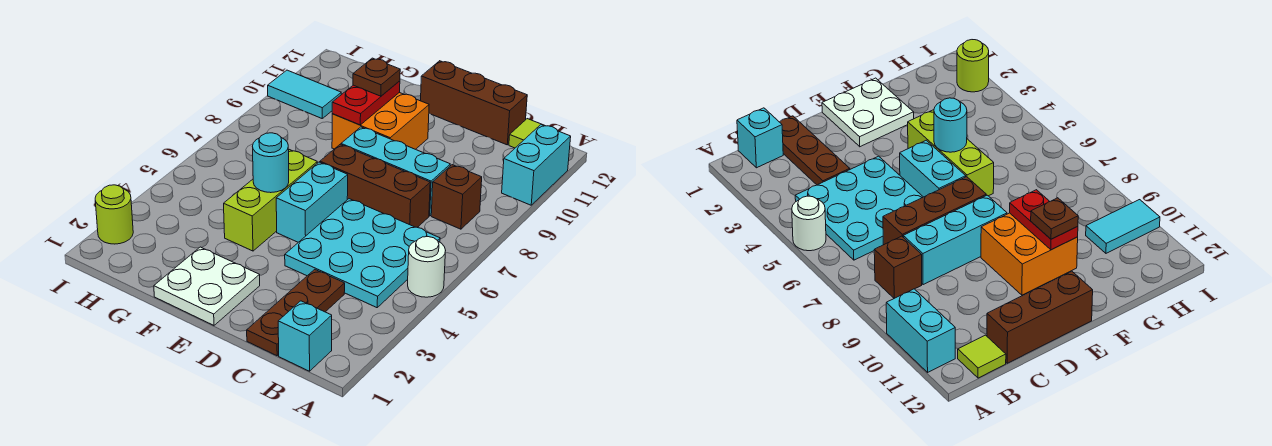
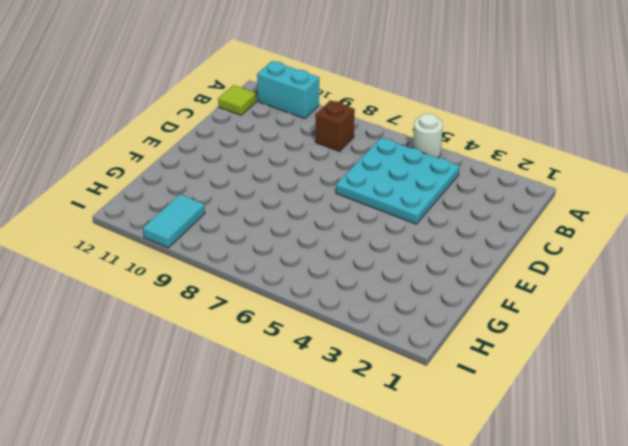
none -> cyan 1x1 brick [278,301,332,371]
none -> brown 1x3 plate [247,269,345,356]
none -> brown 1x3 brick [320,144,430,227]

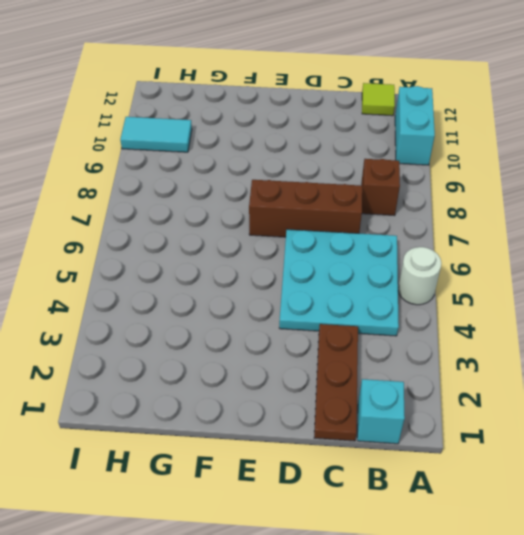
none -> cyan 1x3 brick [341,127,450,216]
none -> brown 1x3 brick [421,61,527,145]
none -> white 2x2 plate [154,247,260,325]

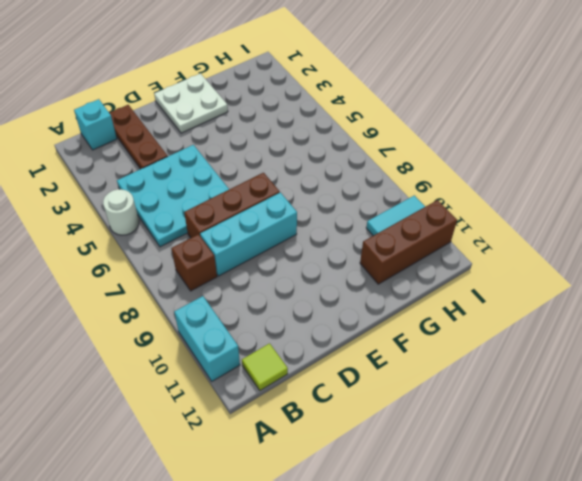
brown 1x3 brick [360,200,457,284] -> brown 1x3 brick moved to [421,61,527,145]
none -> cyan 1x2 brick [276,162,348,242]
none -> orange 2x2 brick [332,93,429,149]
none -> lime 1x3 brick [224,150,317,251]

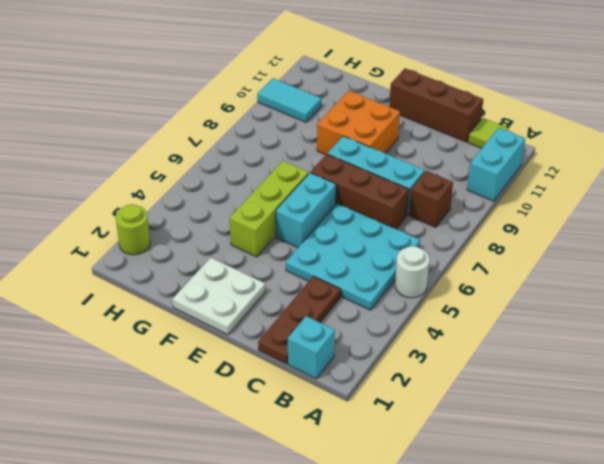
none -> cyan 1x1 round brick [253,133,289,193]
none -> red 1x2 plate [332,81,400,125]
none -> brown 1x1 plate [353,58,400,96]

